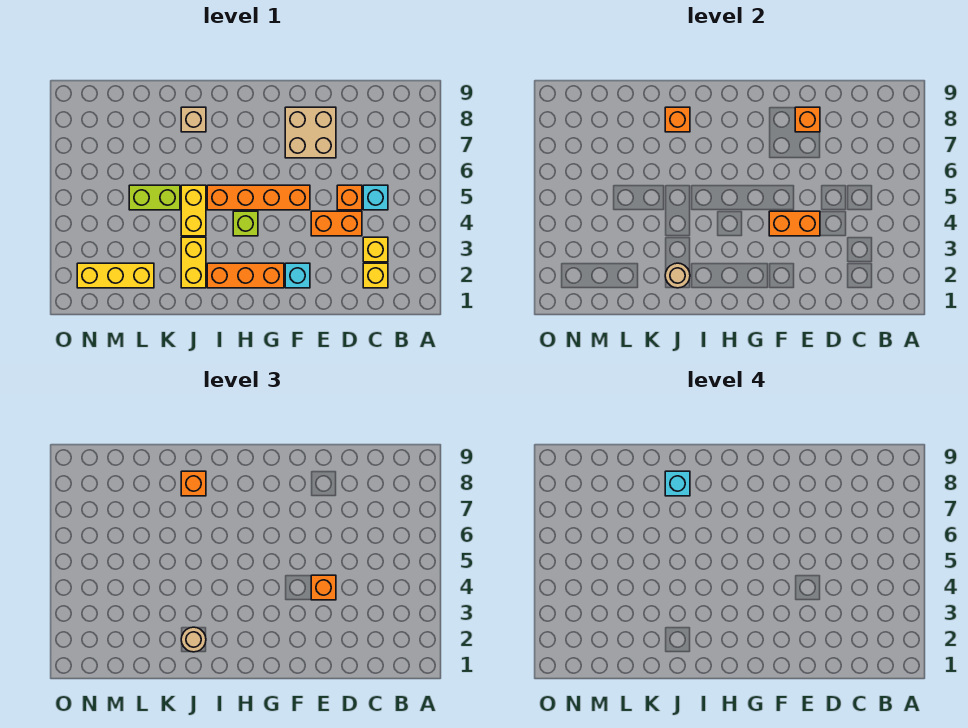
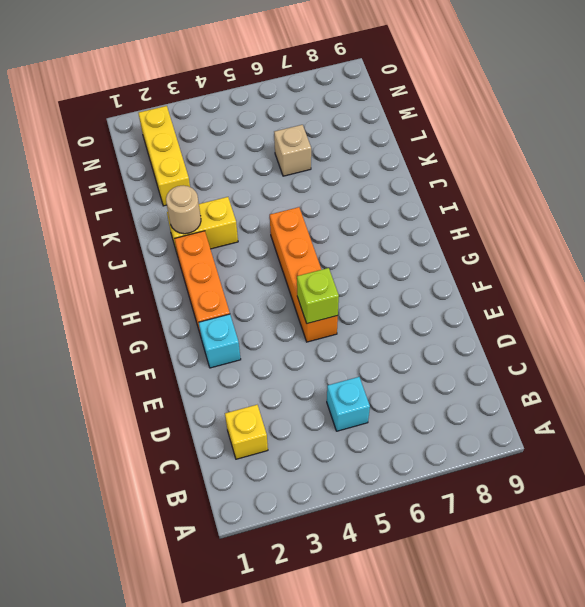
lime 1x1 brick [297,268,339,324] -> lime 1x1 brick moved to [233,211,258,236]
tan 1x1 brick [274,125,311,176] -> tan 1x1 brick moved to [181,107,206,132]
none -> yellow 1x1 brick [363,237,388,262]
none -> orange 1x2 brick [311,211,362,236]
none -> orange 1x1 brick [337,185,362,210]

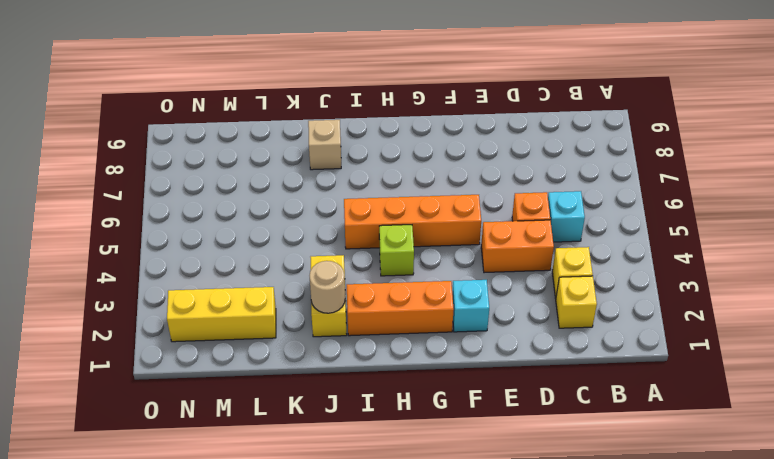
none -> tan 2x2 brick [285,107,336,158]
none -> yellow 1x2 brick [181,185,206,236]
none -> lime 1x2 brick [129,185,180,210]

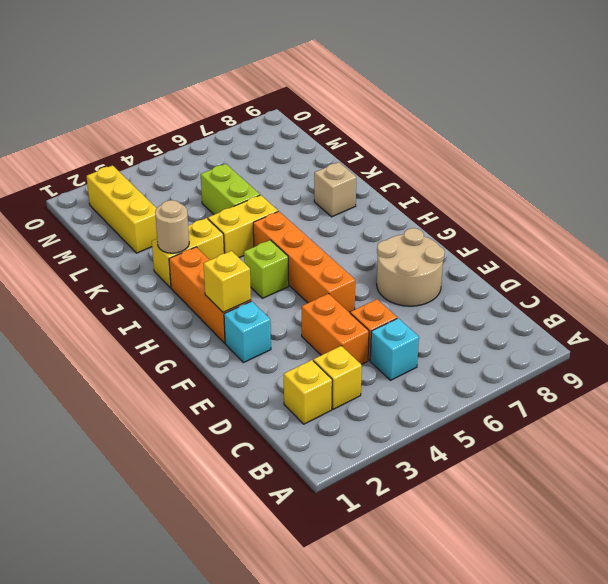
tan 2x2 round brick [377,228,445,306] -> tan 2x2 brick [285,107,336,158]
yellow 1x1 brick [203,251,251,312] -> none
none -> orange 1x2 brick [769,211,820,236]
none -> orange 1x1 brick [795,107,820,132]
none -> orange 1x1 brick [665,107,690,132]

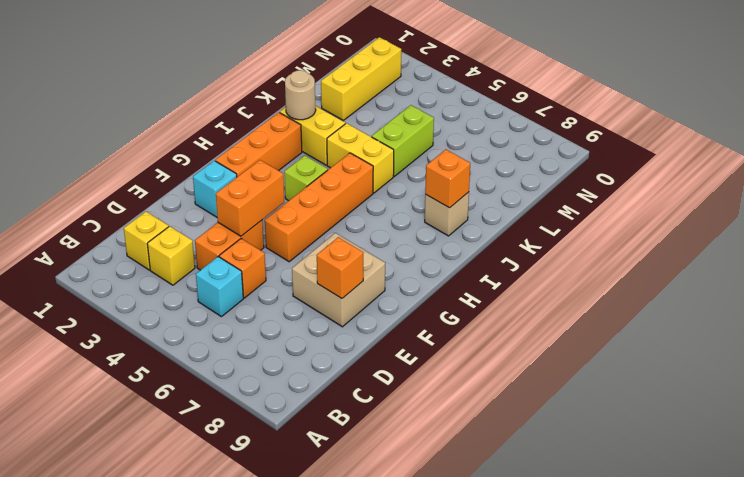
none -> orange 1x1 brick [311,575,336,600]
none -> tan 1x1 round brick [181,627,206,652]
none -> orange 1x1 brick [181,471,206,496]

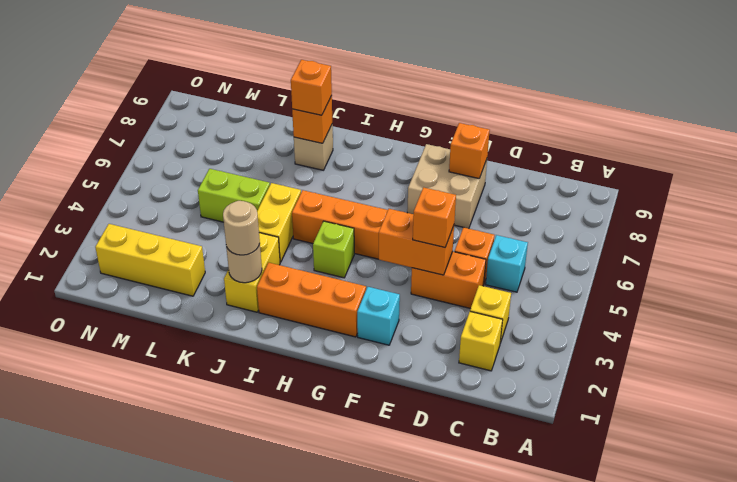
none -> cyan 1x1 brick [665,471,690,496]

